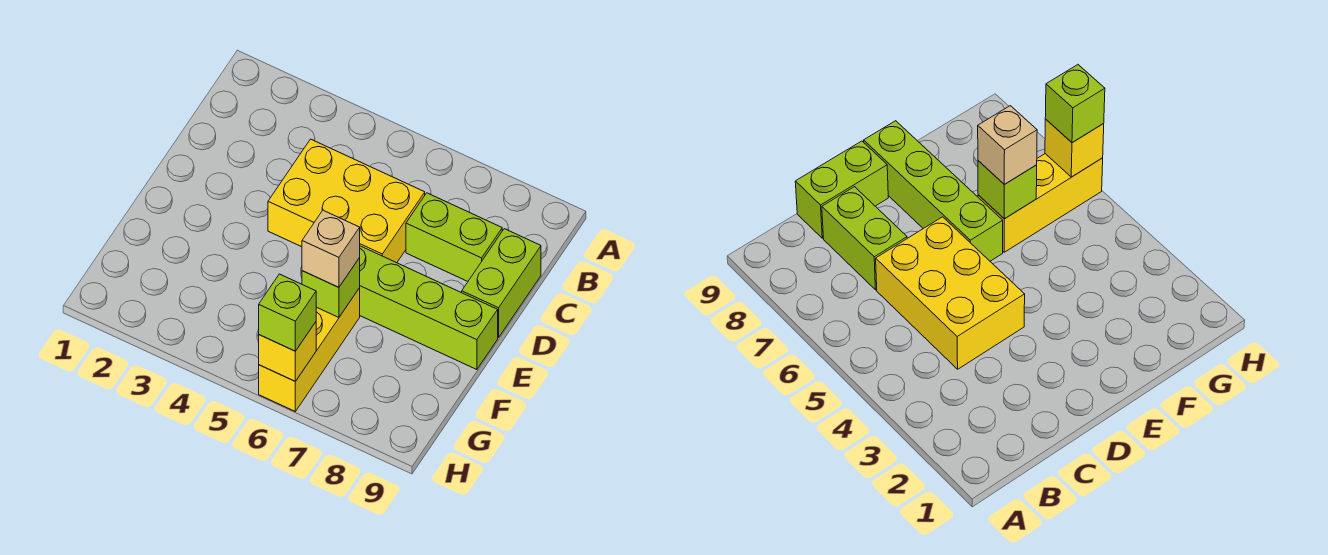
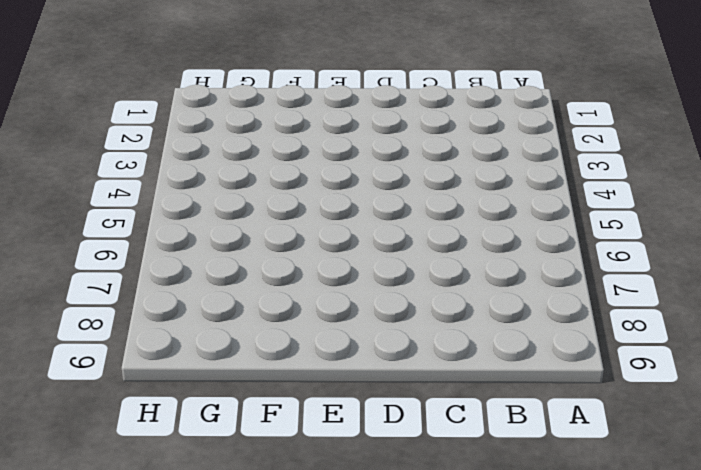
none -> yellow 2x3 brick [268,139,425,263]
none -> lime 1x2 brick [406,193,502,281]

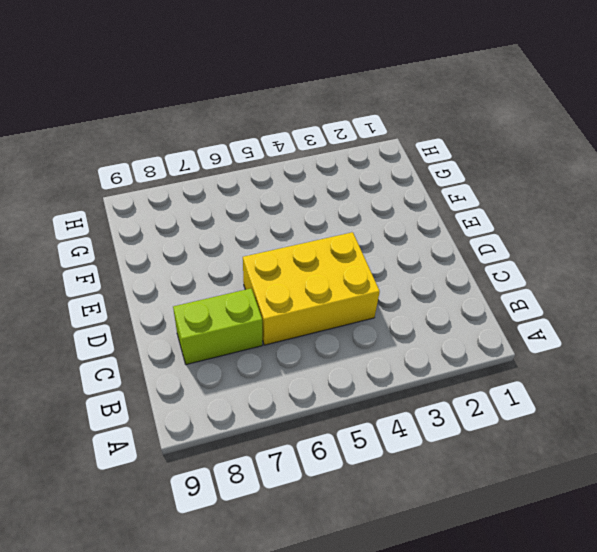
none -> lime 1x2 brick [462,229,541,338]
none -> lime 1x4 brick [359,246,498,370]

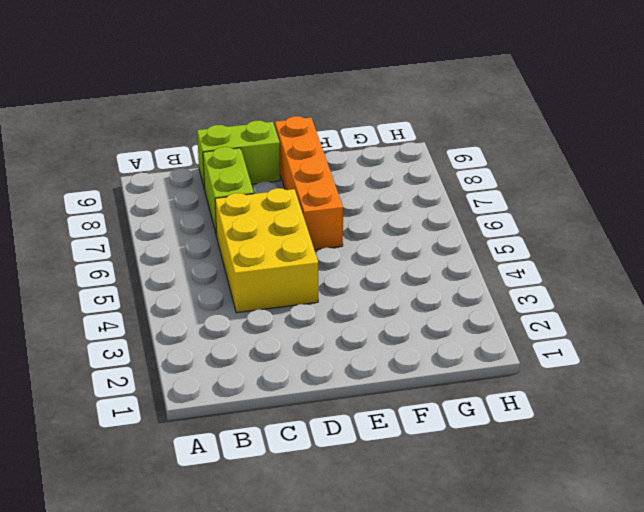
orange 1x4 brick [275,116,343,250] -> lime 1x4 brick [359,246,498,370]
none -> yellow 1x3 brick [259,288,360,411]
none -> lime 1x1 brick [302,258,360,317]

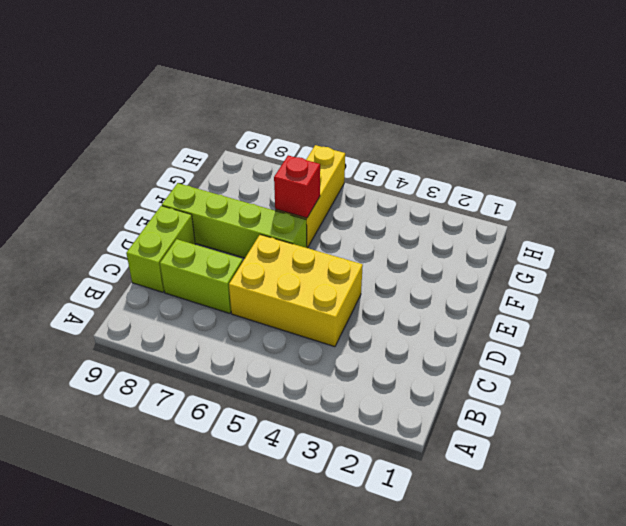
red 1x1 brick [274,155,320,218] -> lime 1x1 brick [302,258,360,317]
none -> yellow 1x1 brick [259,322,316,381]
none -> tan 1x1 brick [302,210,360,287]

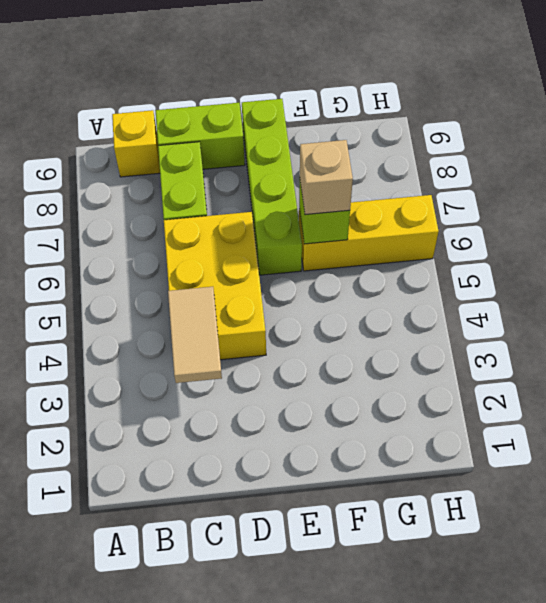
yellow 1x1 brick [112,110,160,177] -> yellow 1x1 brick moved to [259,322,316,381]
tan 1x2 tile [168,287,222,383] -> none
none -> lime 1x1 brick [259,274,316,351]

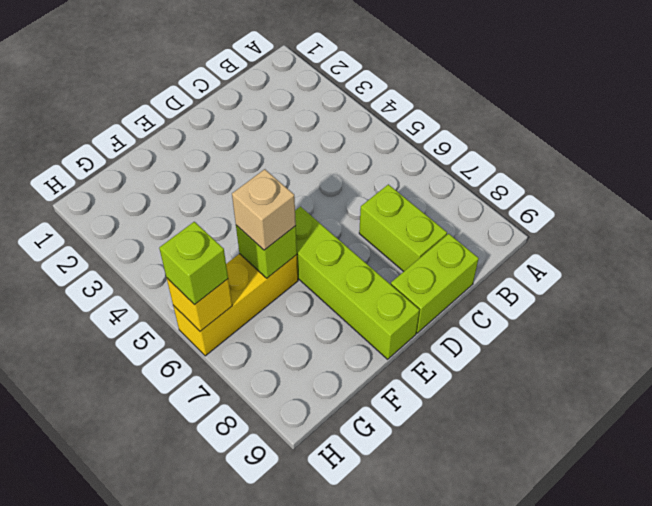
none -> yellow 2x3 brick [268,139,425,263]

